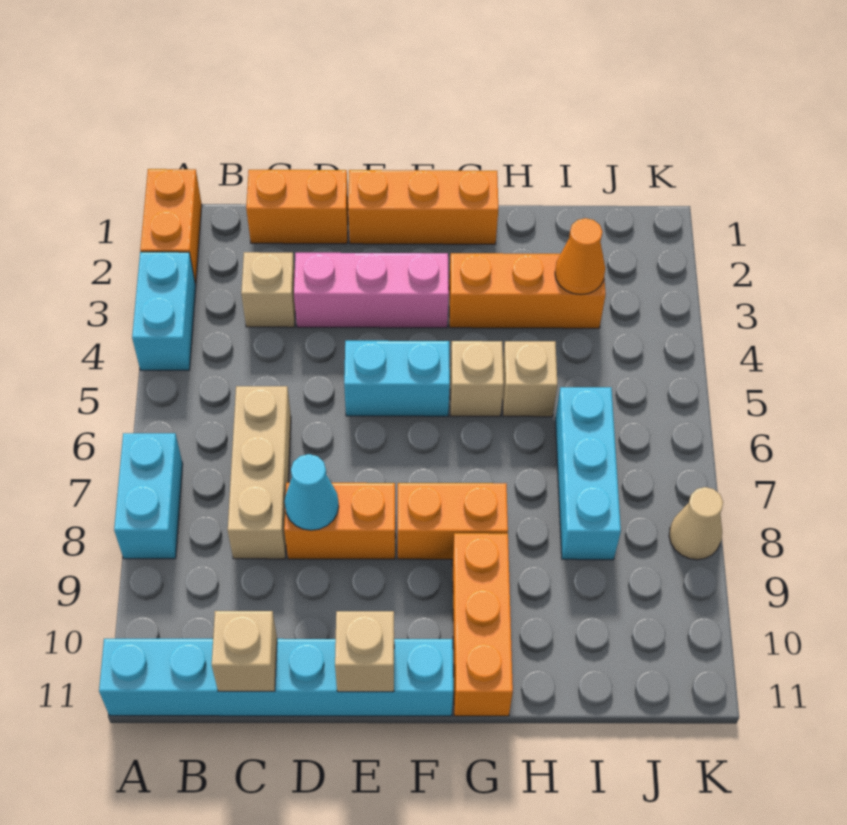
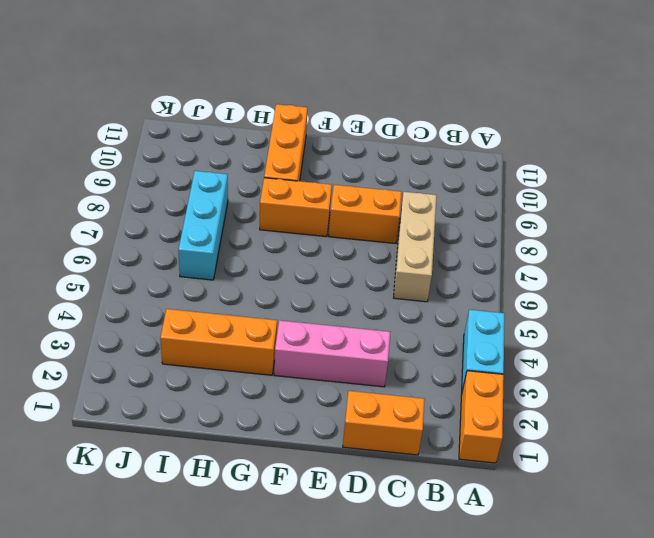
none -> cyan 1x2 brick [114,433,183,559]
none -> cyan 1x6 brick [99,639,453,716]
none -> tan 1x1 brick [241,252,295,327]

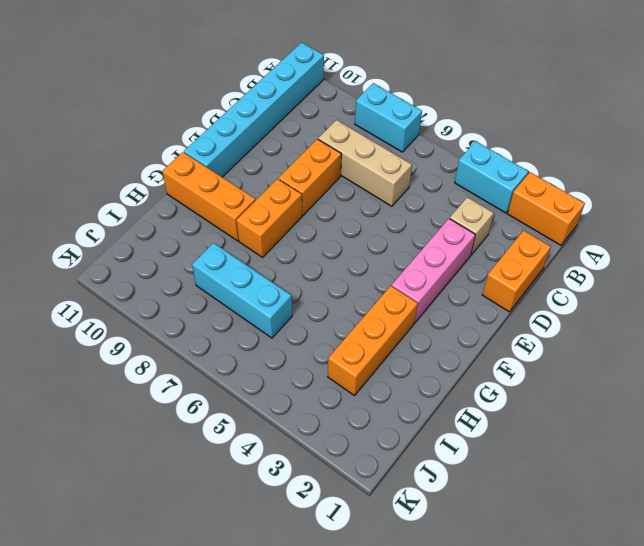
none -> orange 1x3 brick [348,170,498,244]
none -> cyan 1x2 brick [344,341,450,416]
none -> tan 1x1 brick [450,341,504,416]

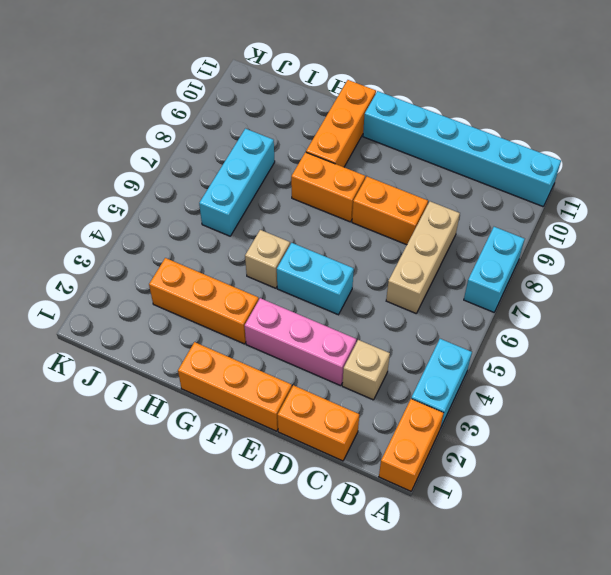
none -> tan 1x1 brick [502,341,558,417]
none -> tan 1x1 cone [669,487,723,560]
none -> tan 1x1 brick [212,611,277,691]

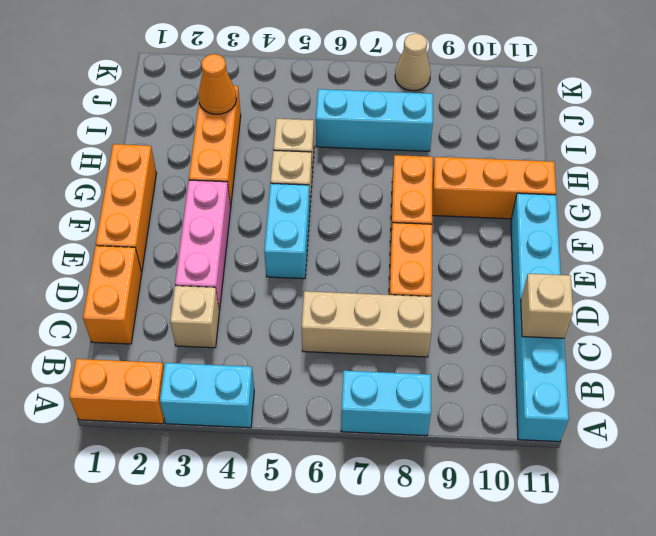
none -> cyan 1x1 cone [285,454,339,530]
none -> tan 1x1 brick [335,611,394,692]

